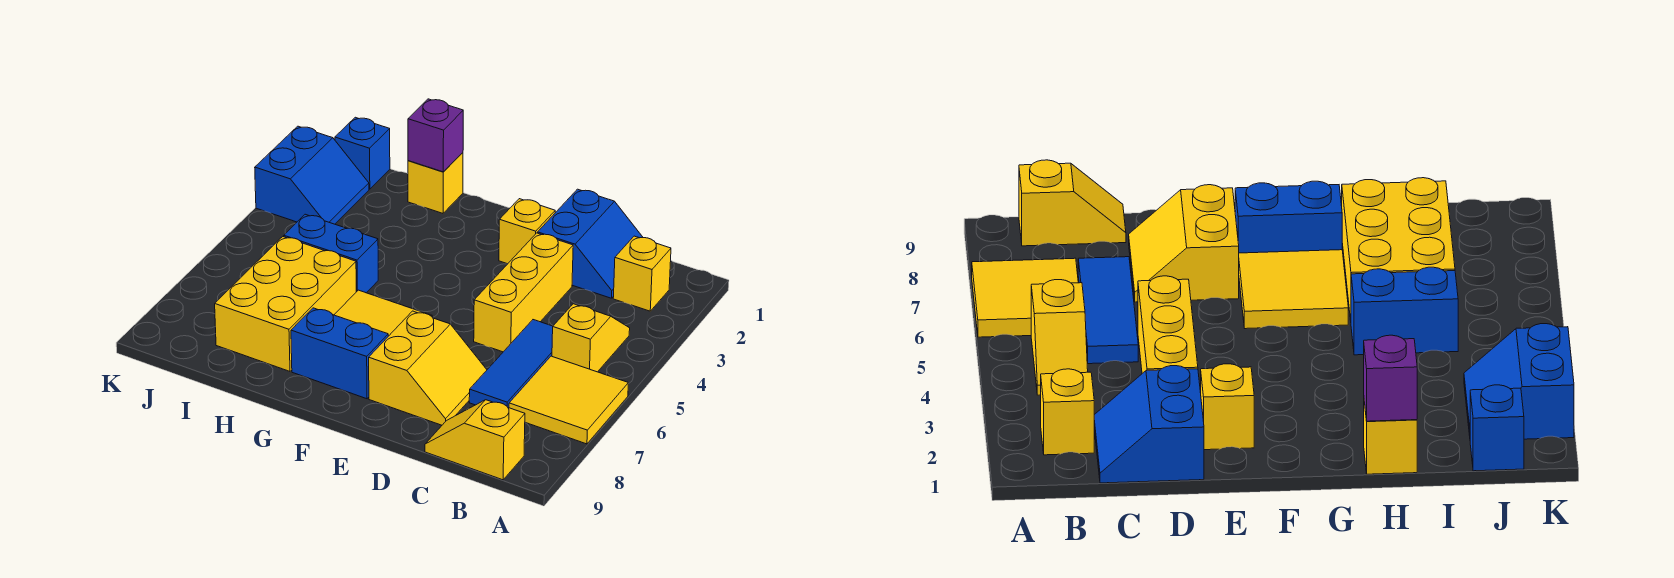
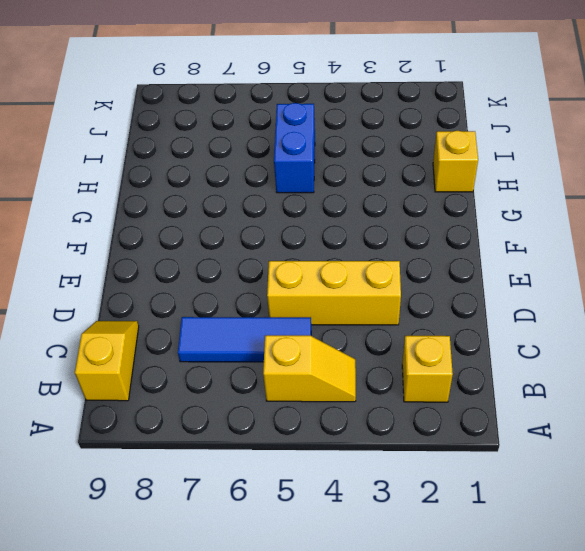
none -> yellow 2x2 tile [509,356,628,444]
none -> blue 2x2 slope [538,189,643,298]
none -> yellow 2x2 slope [369,311,487,425]

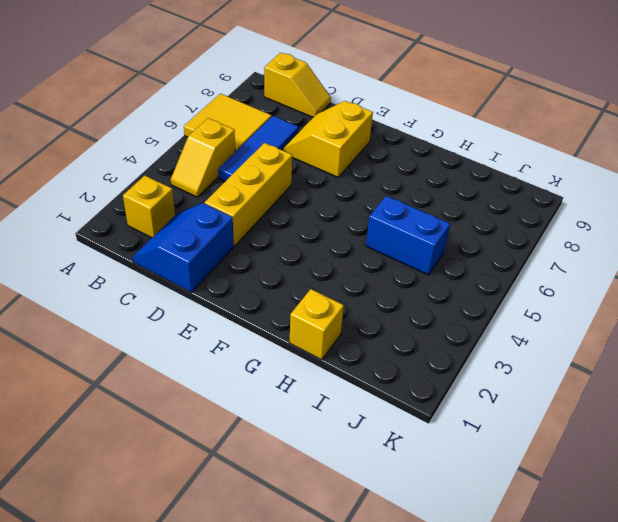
none -> yellow 1x1 brick [499,199,555,264]
none -> yellow 2x2 tile [334,290,433,336]
none -> blue 1x2 brick [291,308,388,399]

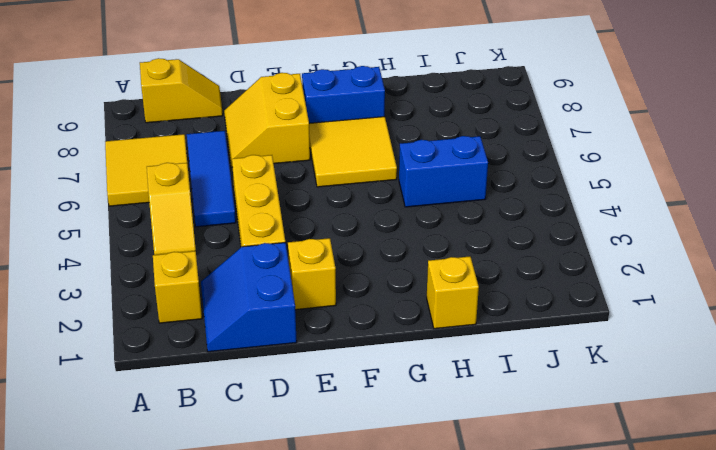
none -> yellow 2x3 brick [215,237,356,371]
none -> blue 1x1 brick [335,117,390,189]
none -> blue 2x2 slope [255,126,369,224]

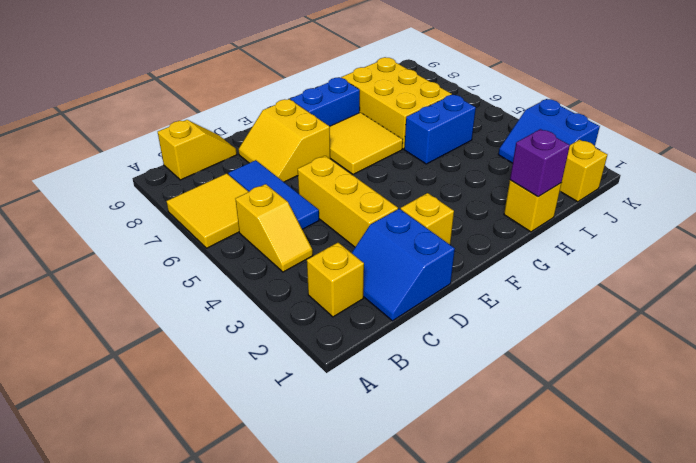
yellow 1x1 brick [560,140,607,202] -> blue 1x1 brick [335,117,390,189]

